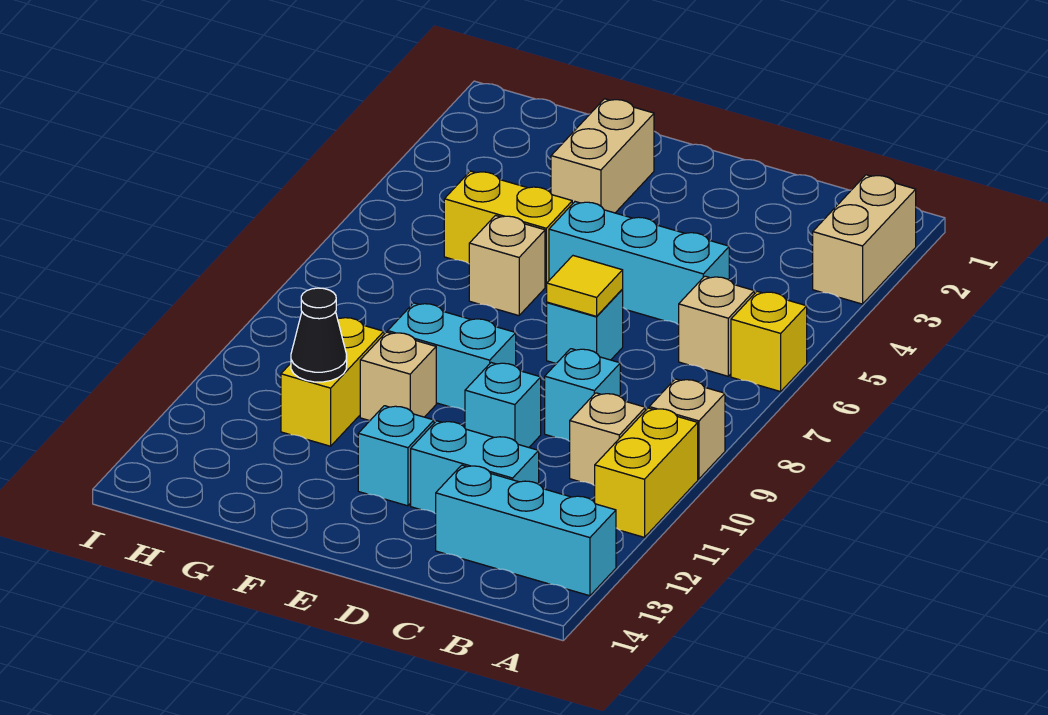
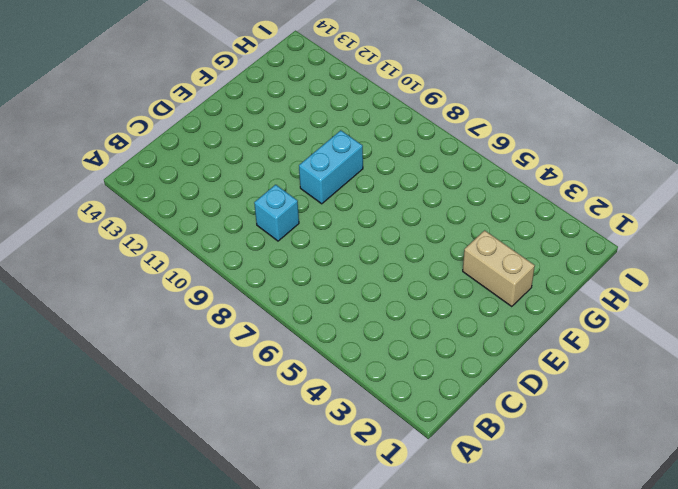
none -> tan 1x2 brick [813,175,916,304]
none -> yellow 1x1 brick [731,291,807,392]
none -> tan 1x1 brick [649,379,725,479]

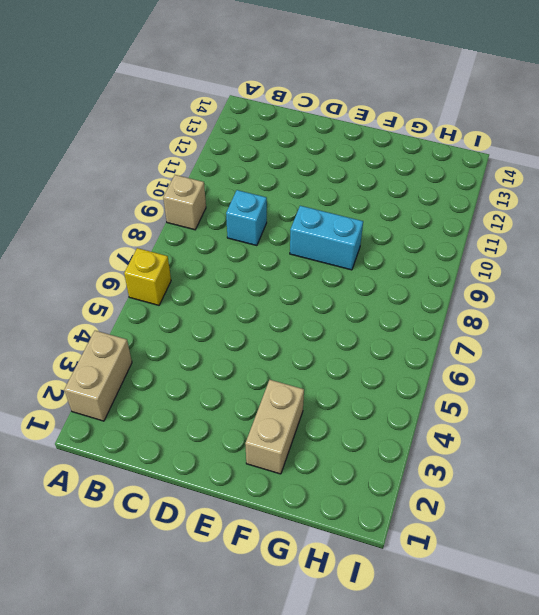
none -> yellow 1x2 brick [595,408,698,537]
none -> cyan 1x3 brick [436,465,616,596]
none -> tan 1x1 brick [679,276,754,376]

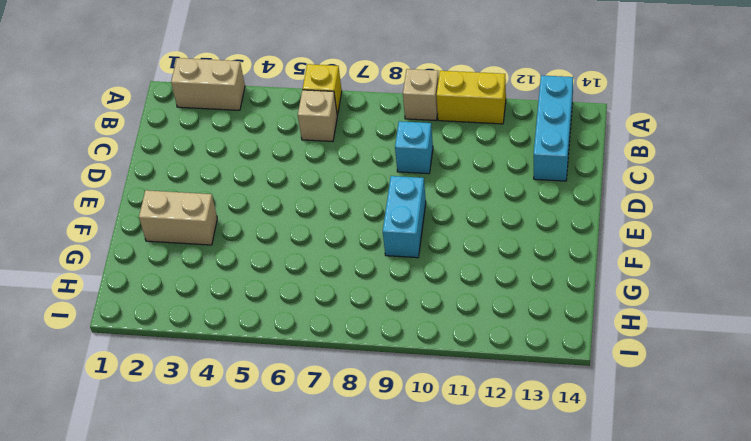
none -> tan 1x1 brick [570,393,645,486]
none -> cyan 1x3 brick [549,202,729,325]
none -> cyan 1x2 brick [411,421,539,514]

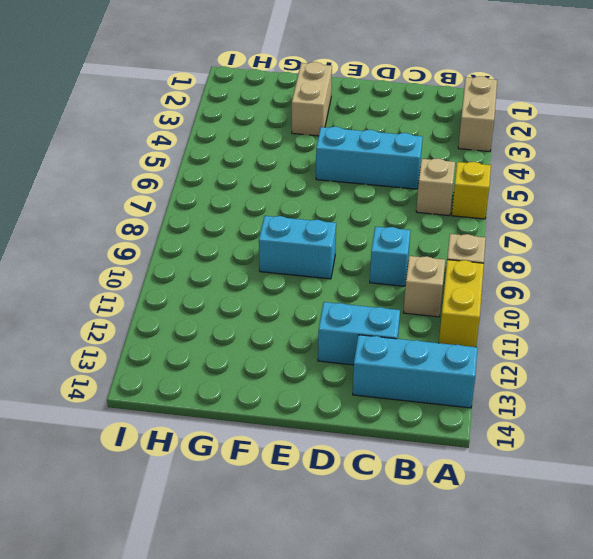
none -> cyan 1x1 brick [547,290,623,363]
none -> cyan 1x1 brick [465,363,541,447]
none -> cyan 1x1 brick [358,406,434,506]

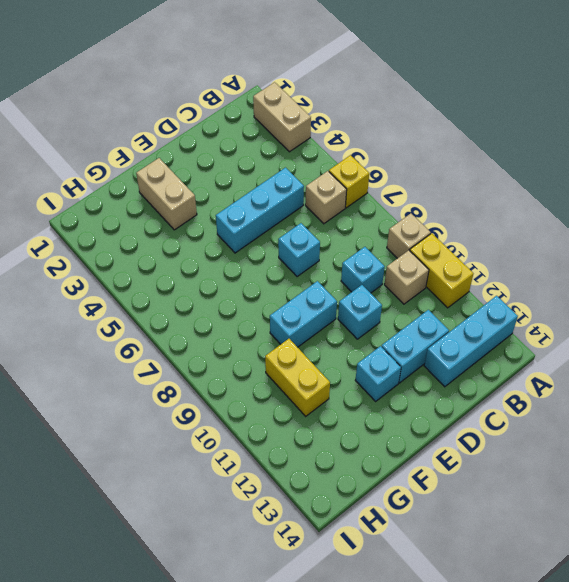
none -> yellow 1x2 brick [444,171,572,286]
none -> tan 1x1 brick [469,216,545,316]
none -> tan 1x1 brick [360,332,436,421]

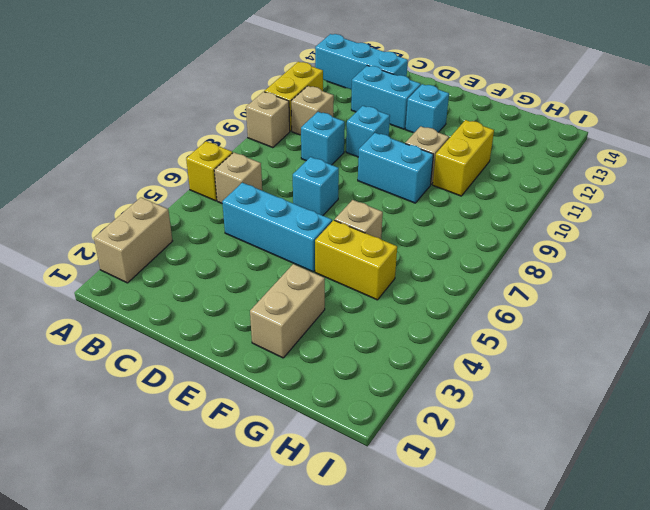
none -> yellow 1x1 tile [546,256,623,316]
none -> black 1x1 cone [291,288,347,382]

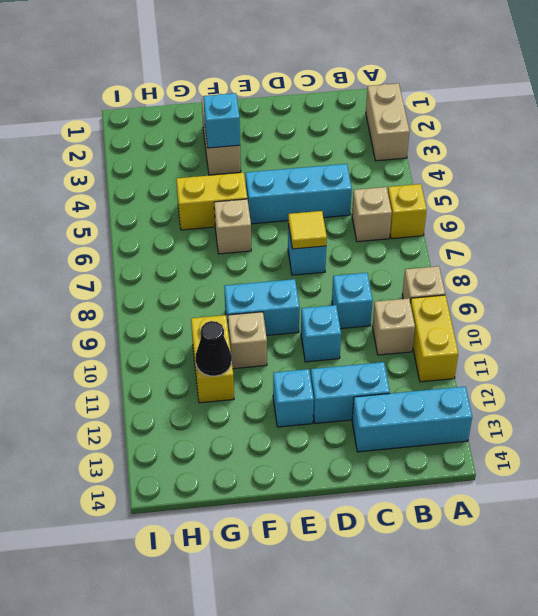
cyan 1x1 brick [203,93,240,148] -> none

